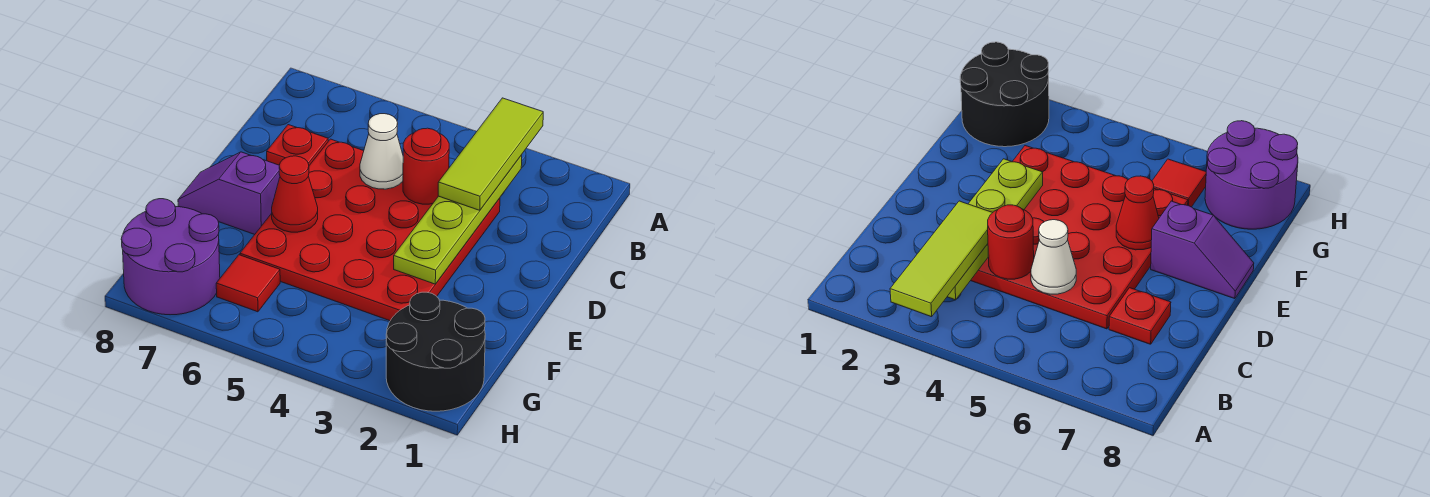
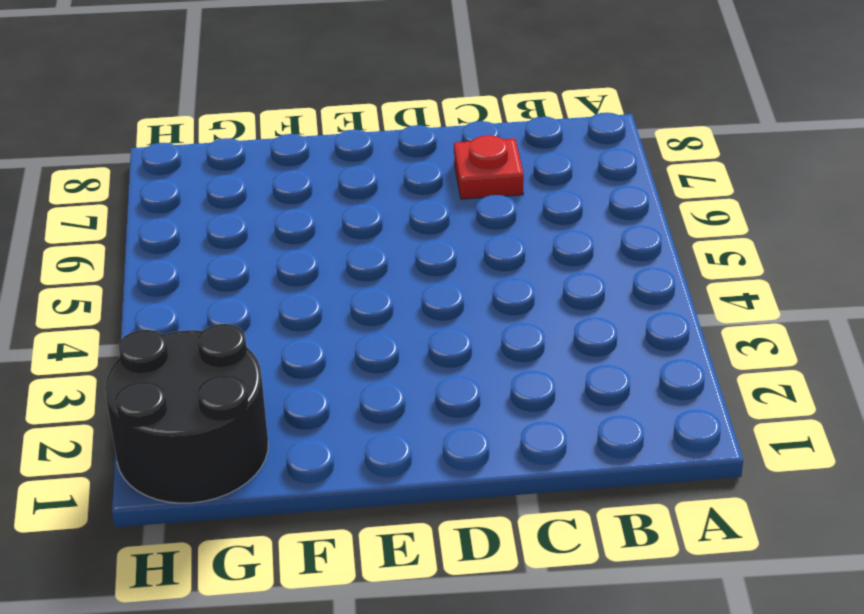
none -> red 4x4 plate [240,139,500,321]
none -> purple 1x2 slope [178,152,280,235]

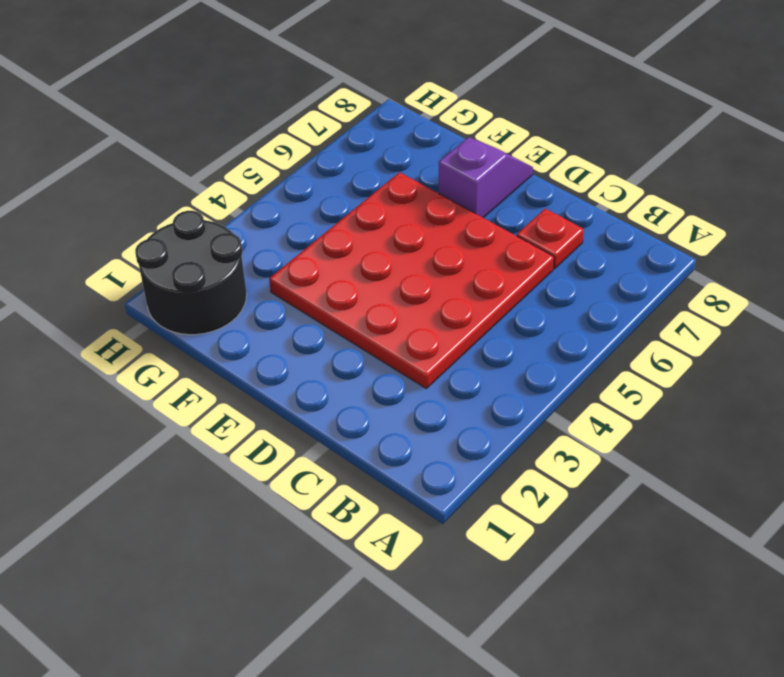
none -> red 1x1 tile [216,255,280,312]
none -> purple 2x2 round brick [121,199,220,315]

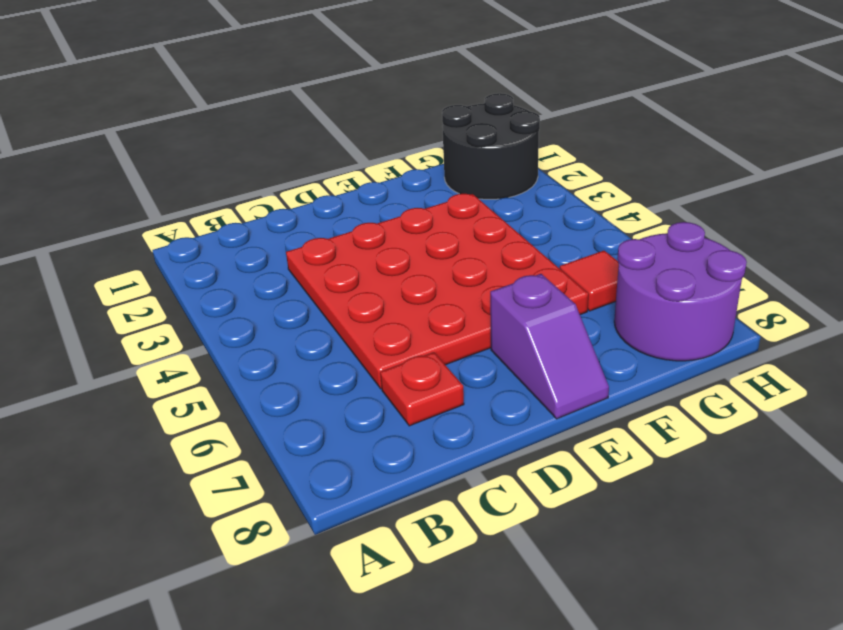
none -> lime 1x4 plate [394,155,522,284]
none -> red 1x1 round brick [403,128,449,204]

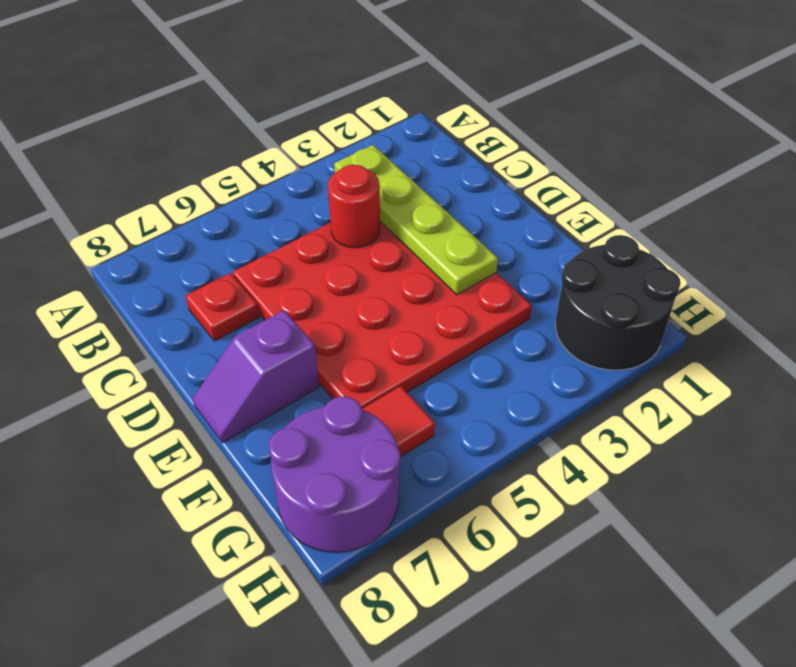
none -> white 1x1 cone [360,114,403,189]
none -> red 1x1 cone [272,156,318,232]

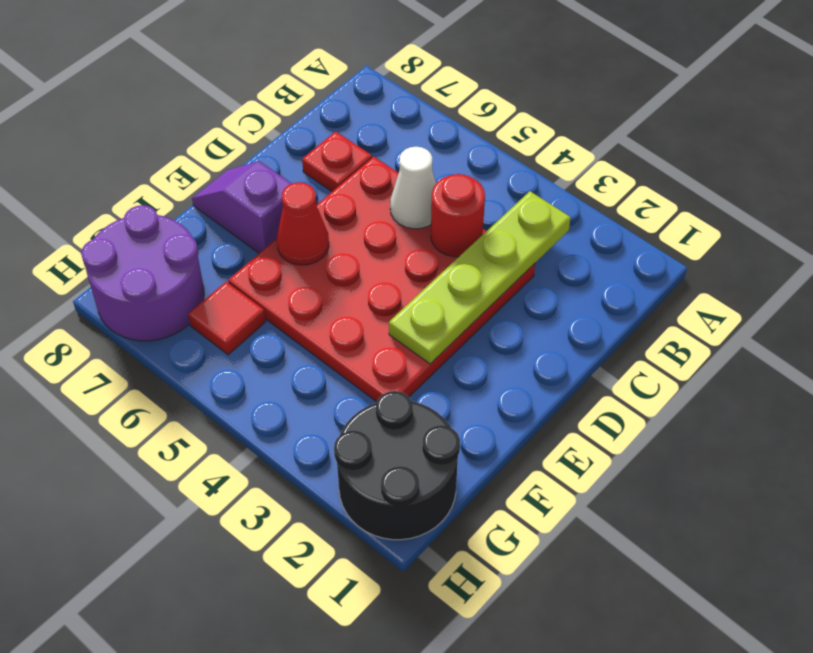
none -> lime 1x3 tile [438,98,543,210]

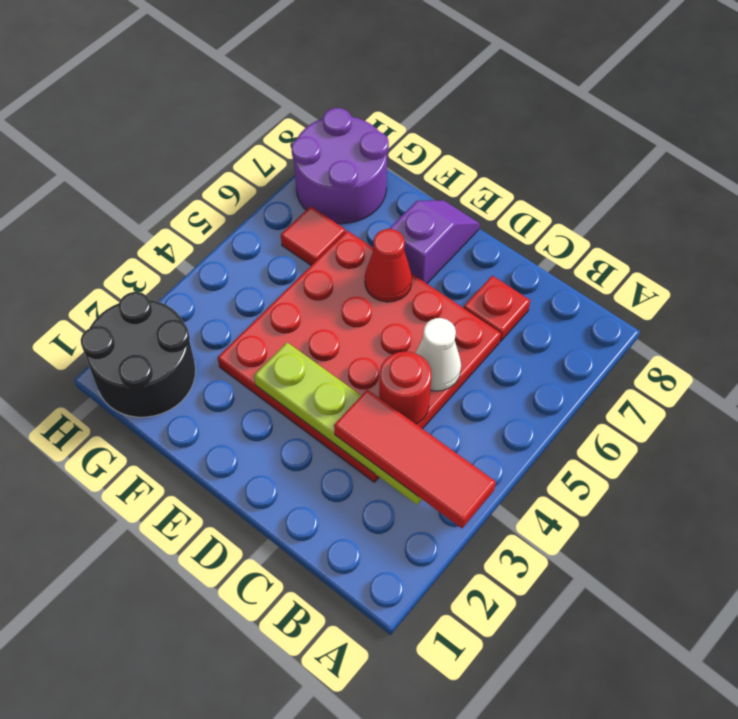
red 1x3 tile [334,390,496,528] -> lime 1x3 tile [438,98,543,210]

